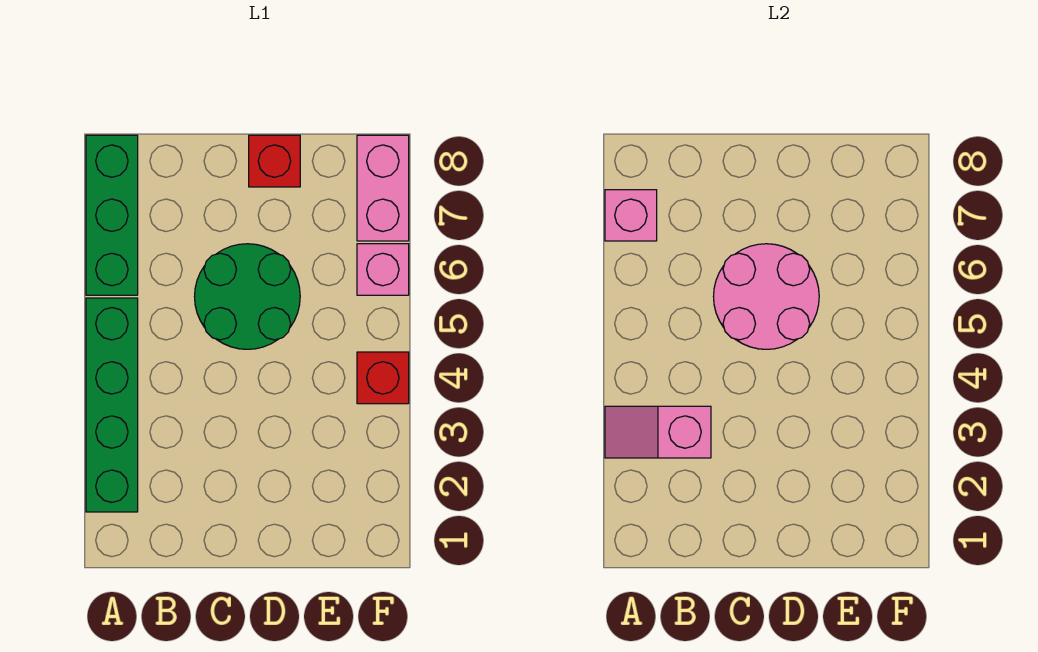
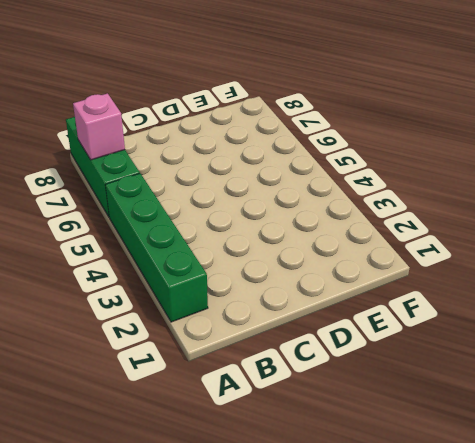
none -> green 2x2 round brick [195,244,300,349]
none -> red 1x1 brick [249,135,300,187]

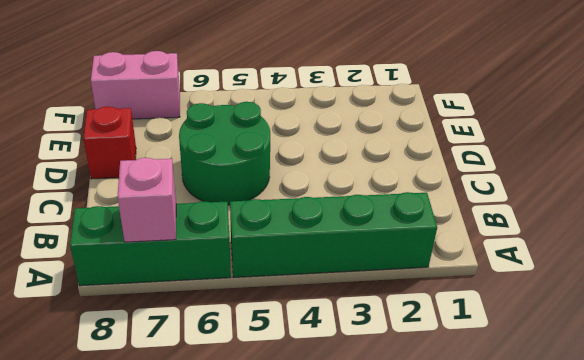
none -> red 1x1 brick [357,352,409,404]
none -> pink 1x1 brick [357,244,409,295]

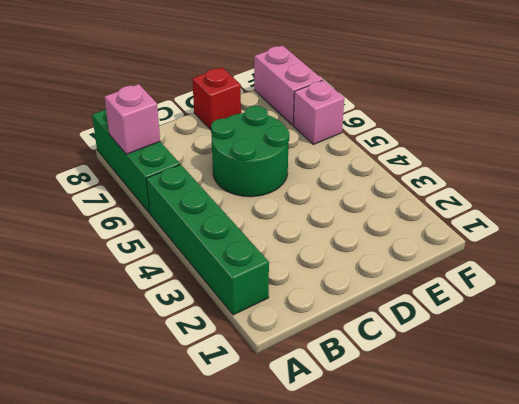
none -> red 1x1 brick [357,352,409,404]
none -> pink 1x2 slope [605,406,711,458]

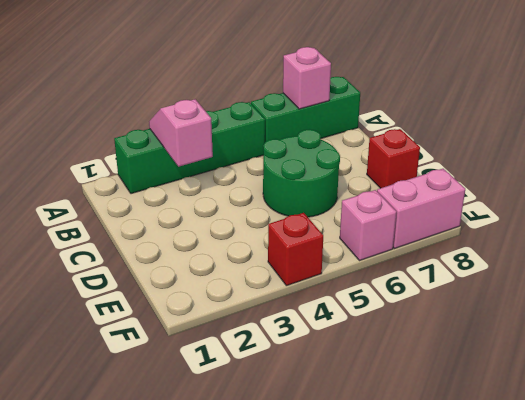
none -> pink 2x2 round brick [714,244,819,349]

